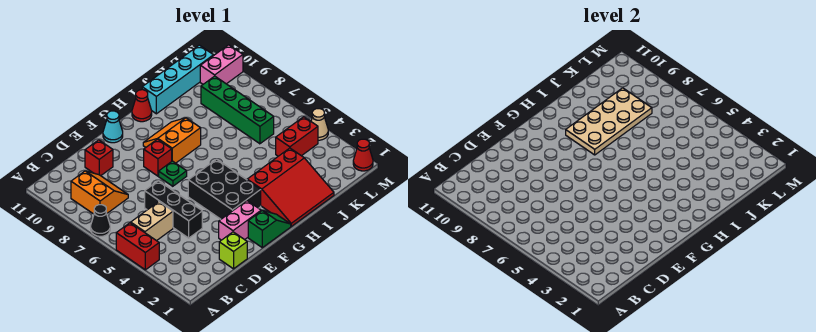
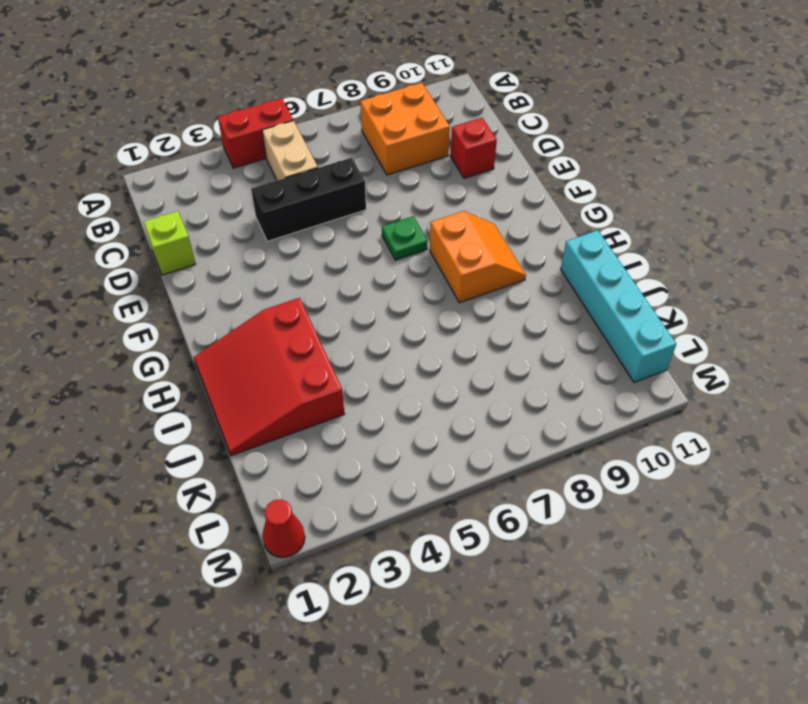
orange 2x2 brick [360,83,450,175] -> orange 2x2 slope [71,171,128,214]
none -> black 1x1 cone [91,205,110,236]
none -> pink 1x2 brick [219,201,261,240]
none -> green 1x2 slope [248,211,291,248]

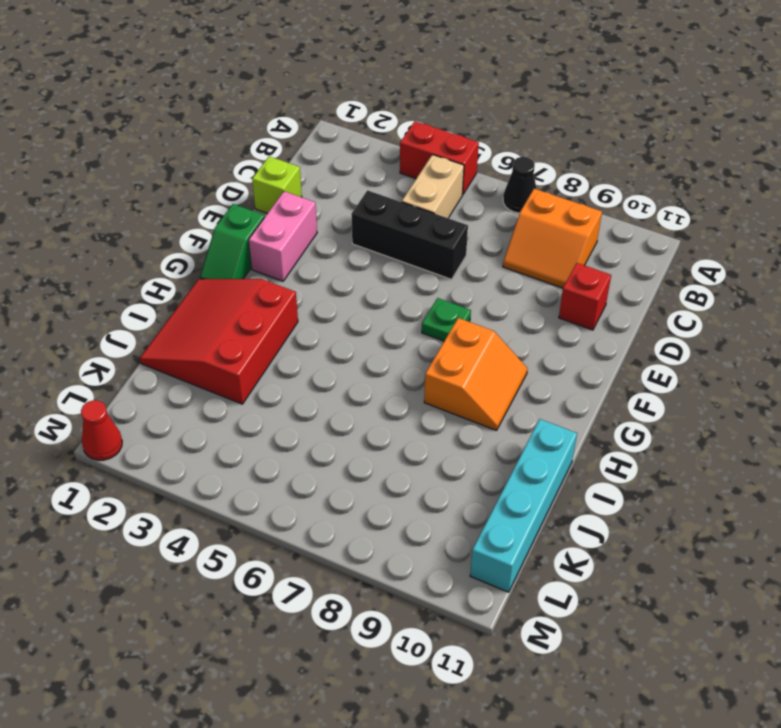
none -> black 2x3 brick [188,159,261,219]
none -> red 1x1 brick [144,139,172,176]
none -> cyan 1x1 cone [103,111,123,143]

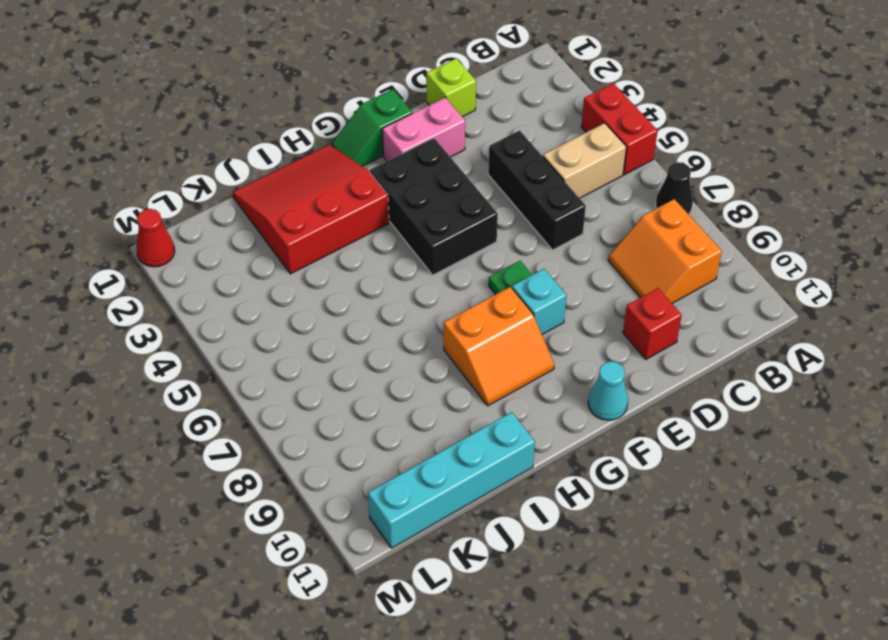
cyan 1x1 brick [512,269,566,334] -> red 1x1 brick [144,139,172,176]
none -> red 1x1 cone [132,90,152,122]
none -> red 1x2 brick [276,117,318,156]
none -> green 1x4 brick [201,76,274,144]

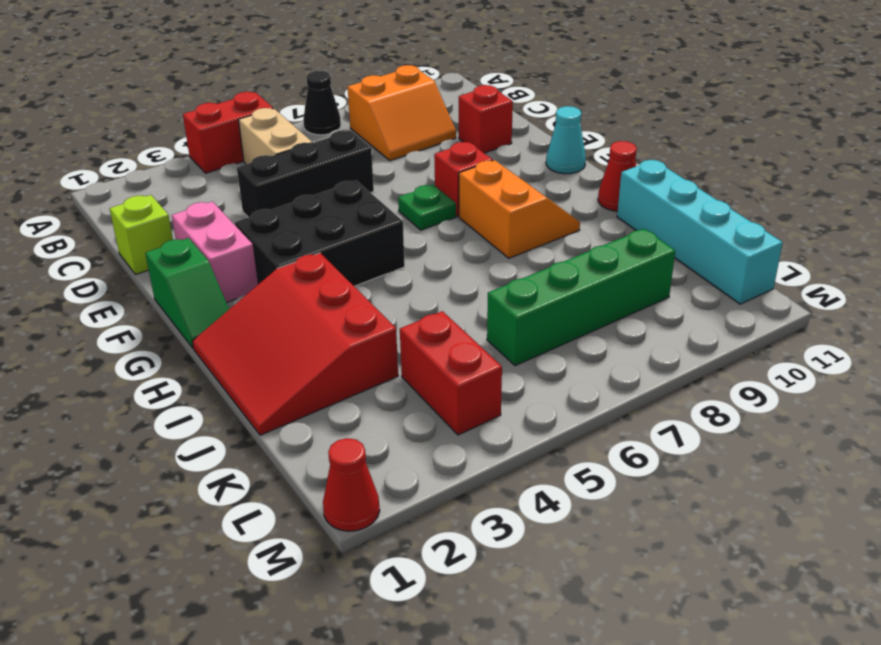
none -> pink 1x2 brick [200,45,243,84]
none -> tan 1x1 cone [311,109,328,140]
none -> tan 2x4 plate [566,88,652,155]

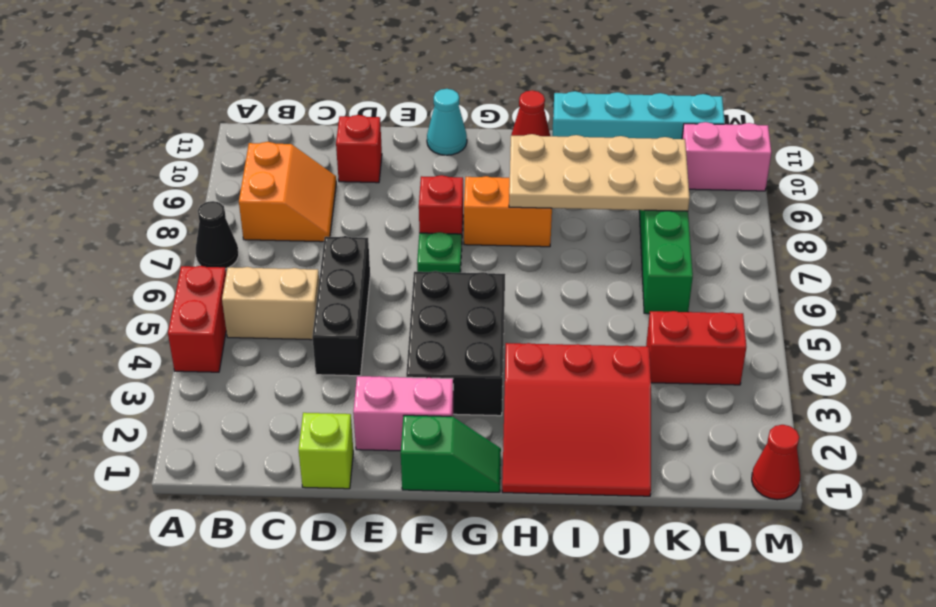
none -> tan 1x1 cone [311,109,328,140]

